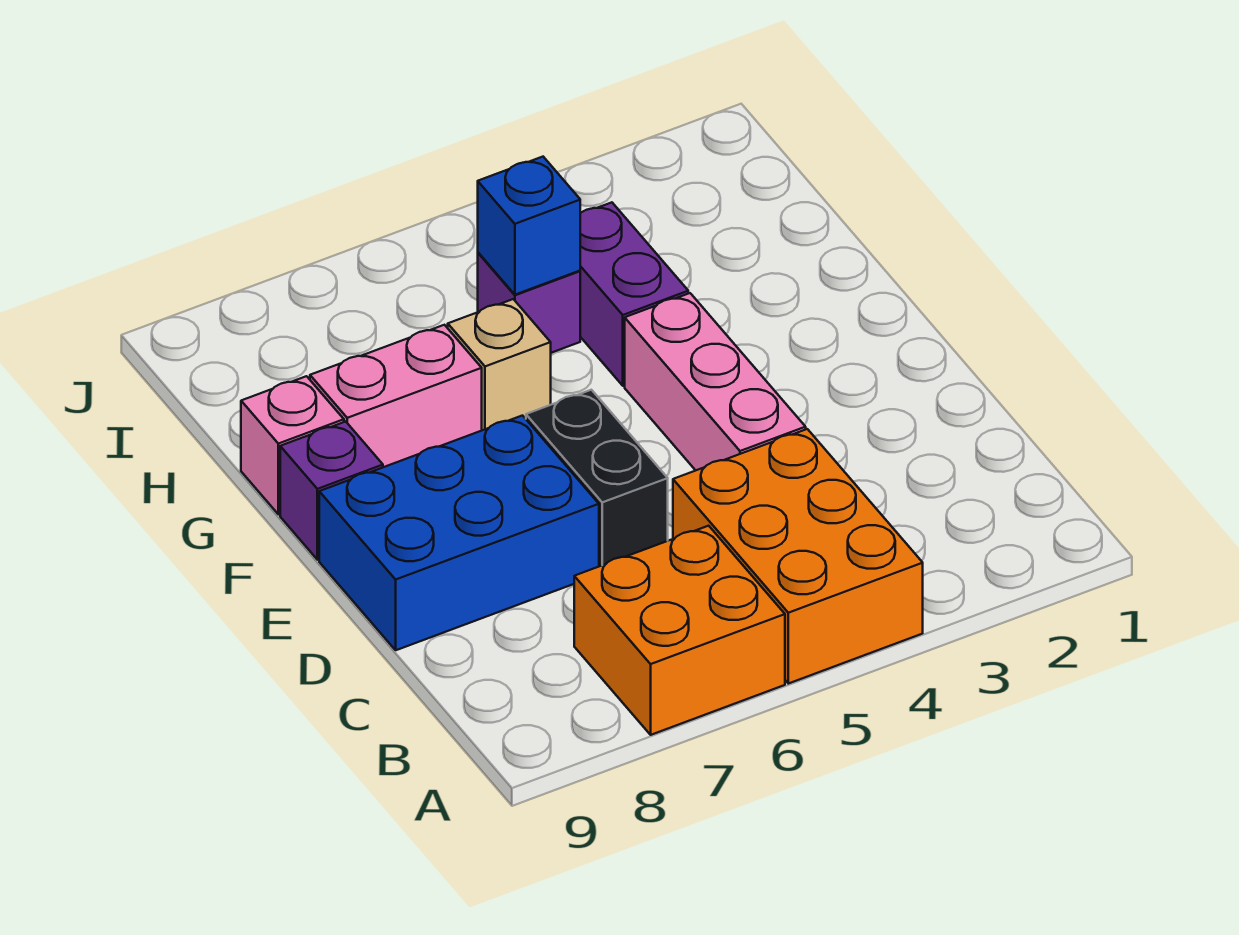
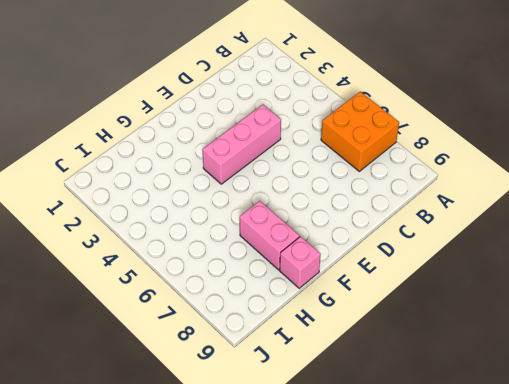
none -> orange 2x3 brick [673,429,923,684]
none -> black 1x2 brick [526,390,668,566]
none -> blue 2x3 brick [319,416,599,650]

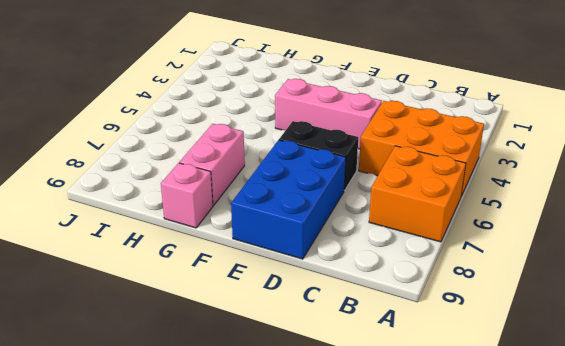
none -> purple 1x1 brick [280,422,383,560]
none -> purple 1x2 brick [580,202,688,386]
none -> tan 1x1 brick [448,299,551,430]

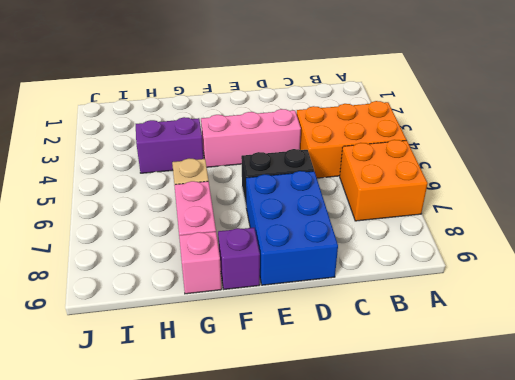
none -> purple 1x1 brick [478,253,580,353]
none -> blue 1x1 brick [478,157,580,295]

